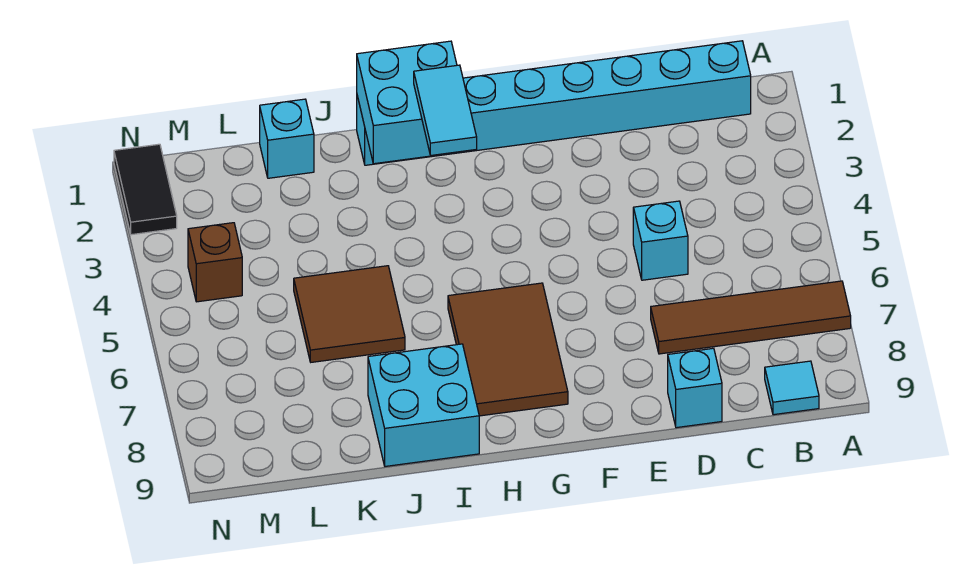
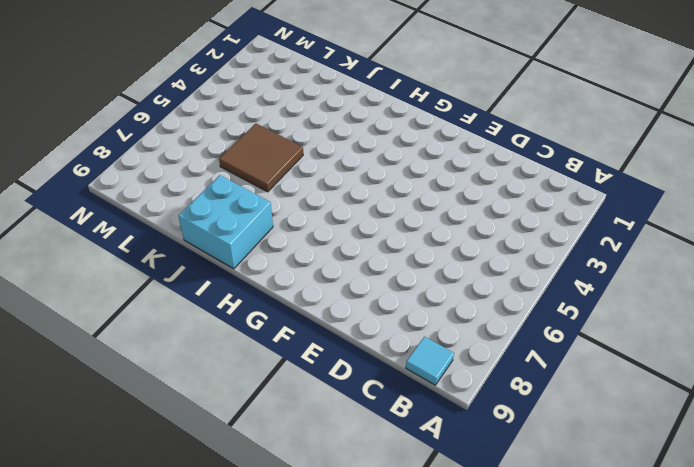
none -> brown 1x4 tile [651,281,851,354]
none -> cyan 1x8 brick [357,41,751,165]
none -> cyan 1x1 brick [633,201,688,280]

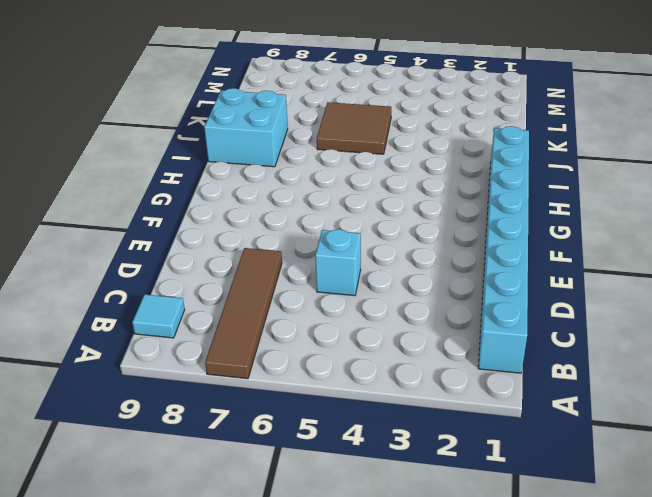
none -> cyan 1x1 brick [668,348,722,428]
none -> brown 2x3 tile [448,283,568,416]
none -> cyan 1x1 brick [260,99,314,178]

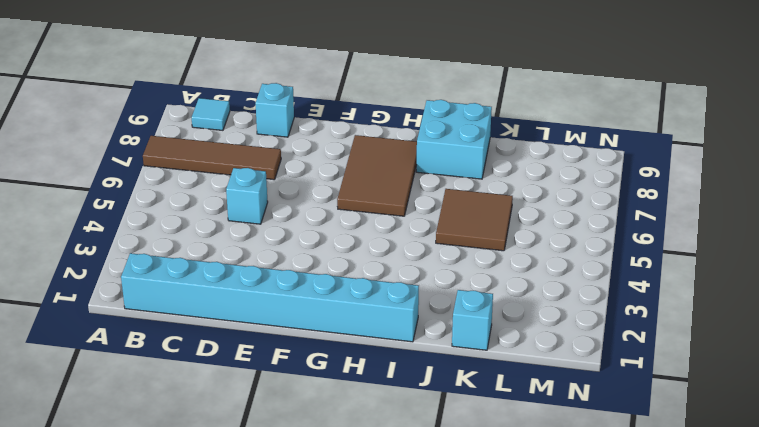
none -> brown 1x1 brick [188,223,242,302]
none -> black 1x2 tile [114,144,177,235]
none -> cyan 2x2 brick [357,41,465,164]

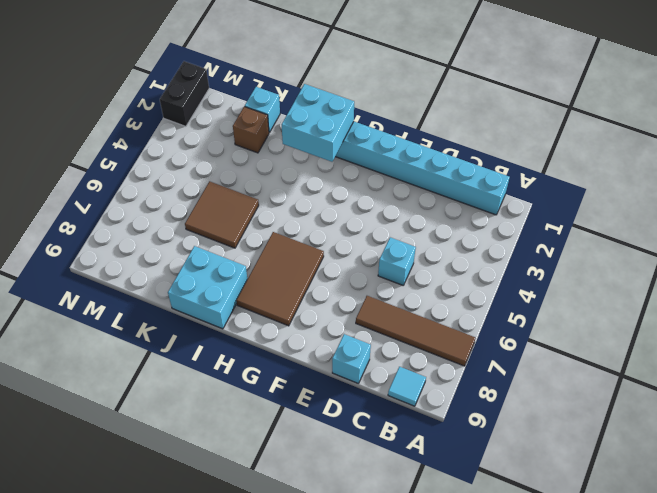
brown 1x1 brick [233,107,269,153] -> brown 1x1 brick moved to [188,223,242,302]
black 1x2 brick [160,61,209,126] -> black 1x2 tile [114,144,177,235]
none -> cyan 1x2 tile [414,65,477,155]

